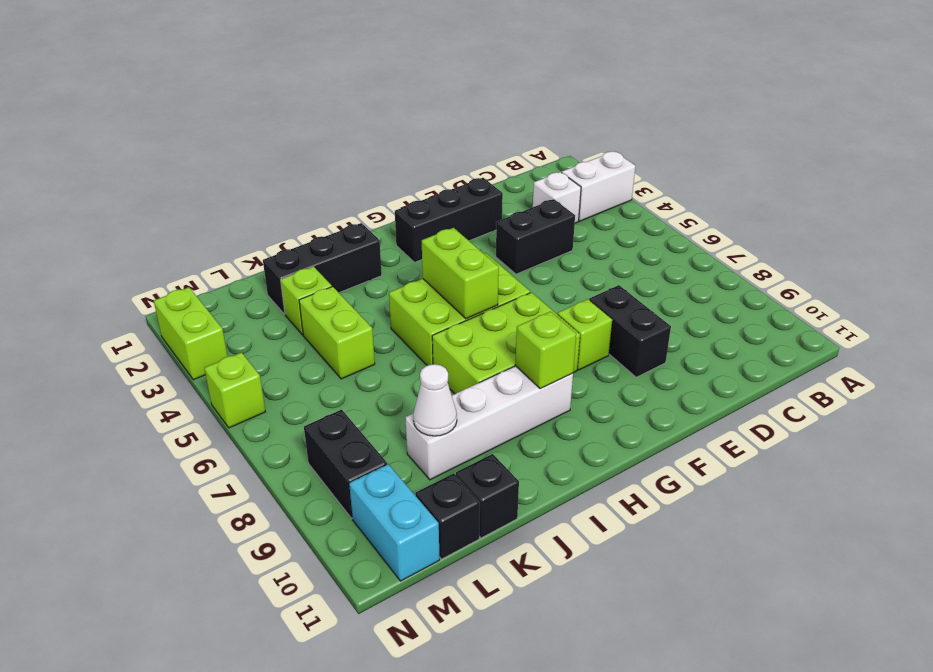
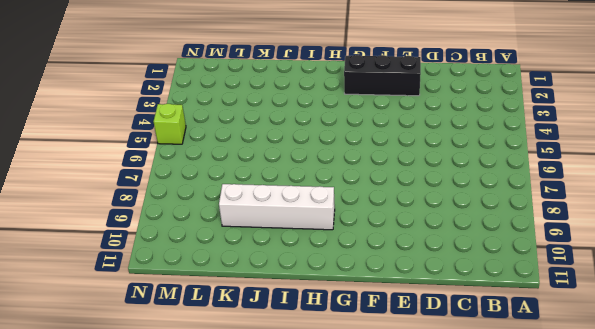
none -> white 1x2 brick [562,151,635,221]
none -> white 1x1 brick [533,172,581,223]
none -> black 1x2 brick [496,199,575,274]

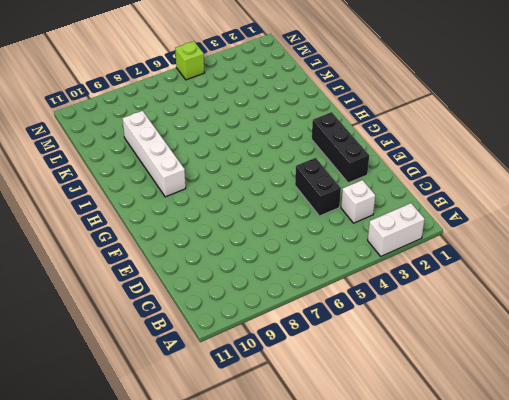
white 1x2 brick [368,203,425,256] -> white 1x2 brick turned to [562,151,635,221]
none -> black 1x2 brick [589,285,671,377]
none -> lime 1x1 brick [557,299,612,370]
none -> lime 2x3 brick [389,253,530,366]

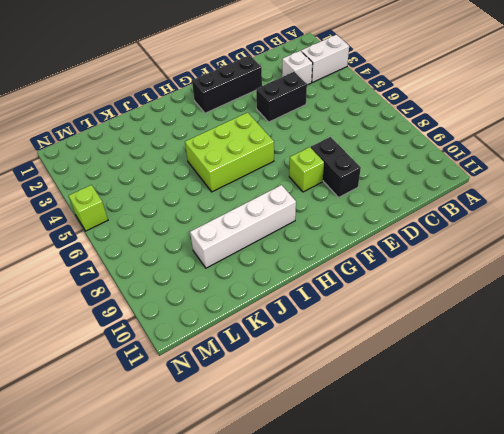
none -> lime 2x3 brick [432,292,580,394]
none -> black 1x3 brick [263,223,382,314]
none -> lime 1x1 brick [281,267,332,335]

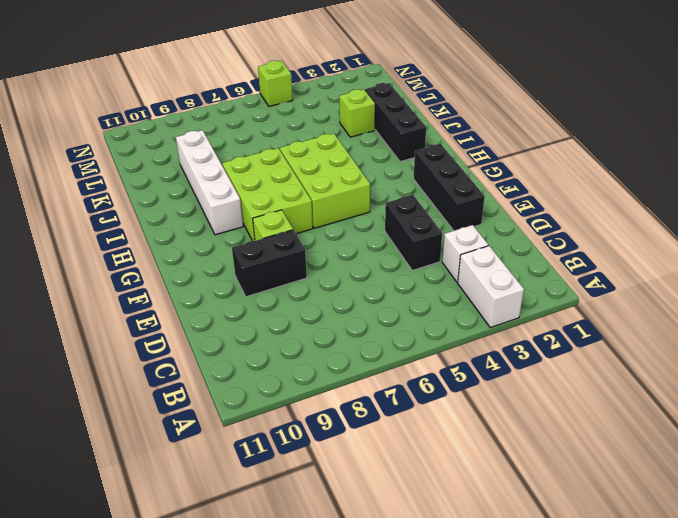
none -> lime 1x2 brick [299,287,375,379]
none -> black 1x1 brick [456,454,519,538]
none -> black 1x1 brick [415,473,480,559]

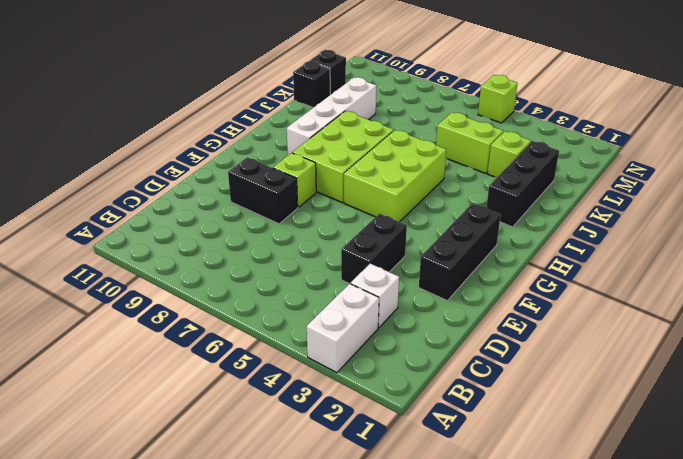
none -> black 1x2 brick [304,410,387,518]
none -> cyan 1x2 brick [349,464,440,581]
none -> lime 1x2 brick [154,287,227,380]

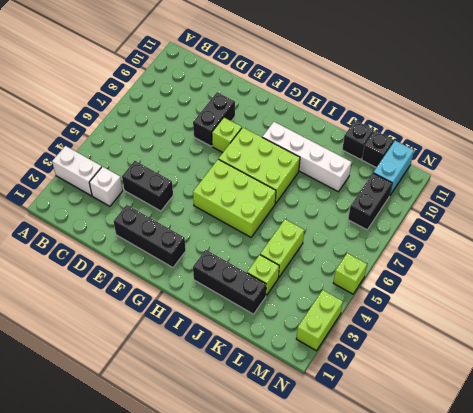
none -> lime 1x2 brick [422,228,499,319]
none -> lime 1x1 brick [515,311,576,389]
none -> white 1x1 cone [413,364,457,436]

